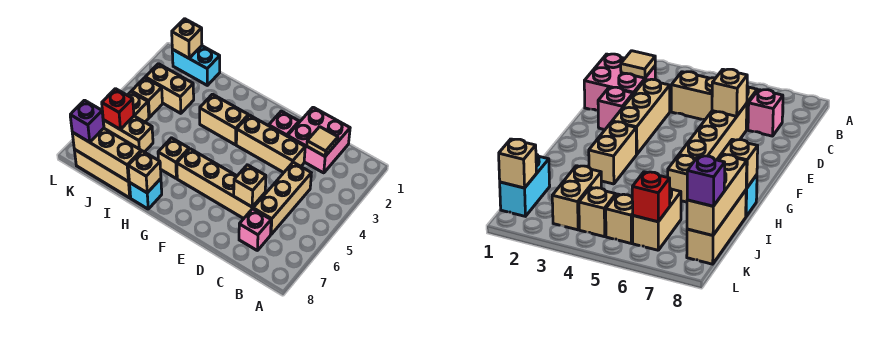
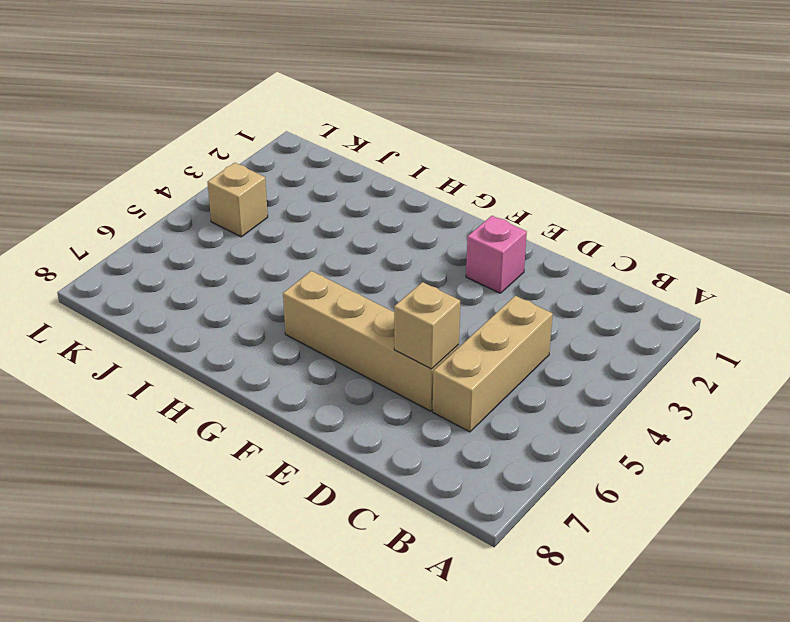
none -> pink 2x2 brick [288,107,350,173]
none -> pink 1x1 brick [239,209,271,250]
none -> tan 1x3 brick [236,115,305,173]

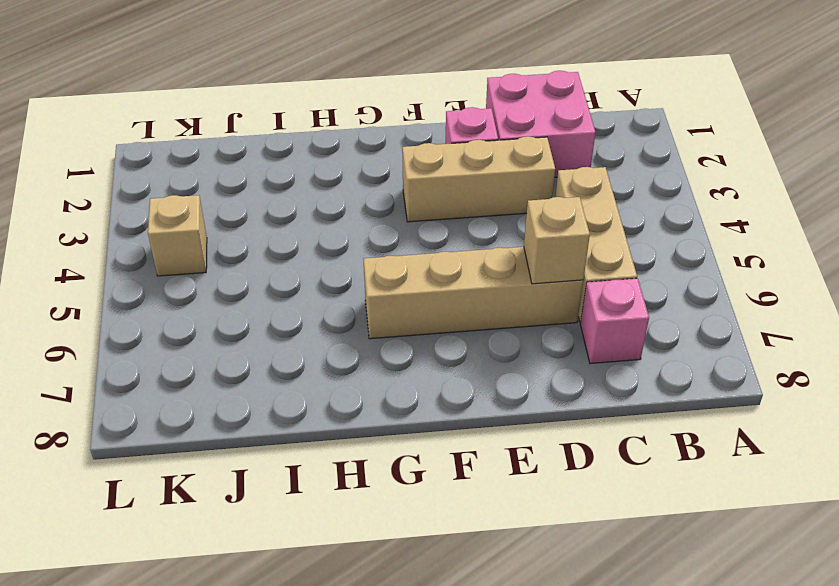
none -> tan 1x2 brick [200,94,248,145]
none -> tan 1x1 brick [158,138,189,178]
none -> cyan 1x1 brick [129,179,162,209]

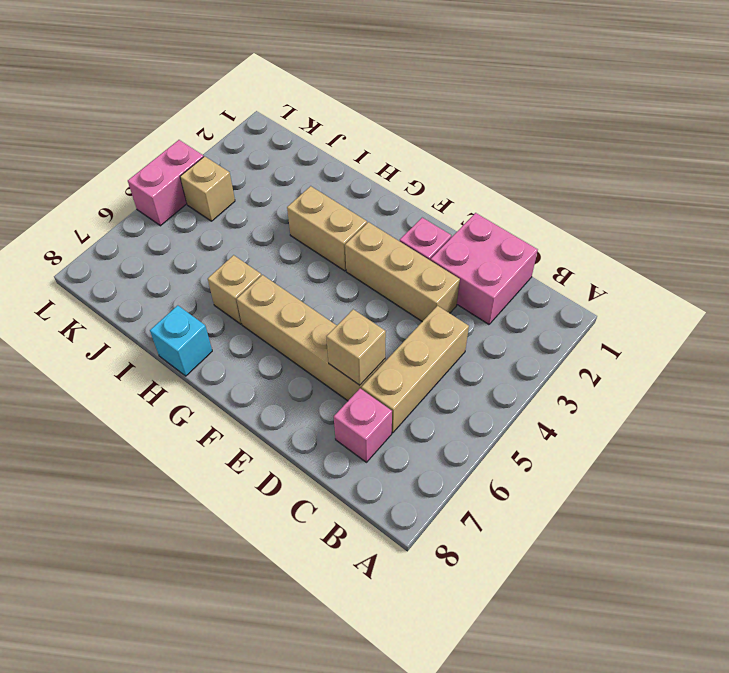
pink 1x2 brick [128,140,204,226] -> none
none -> tan 1x3 brick [74,149,131,198]
none -> cyan 1x2 brick [172,46,220,85]
none -> tan 1x2 brick [145,64,194,113]

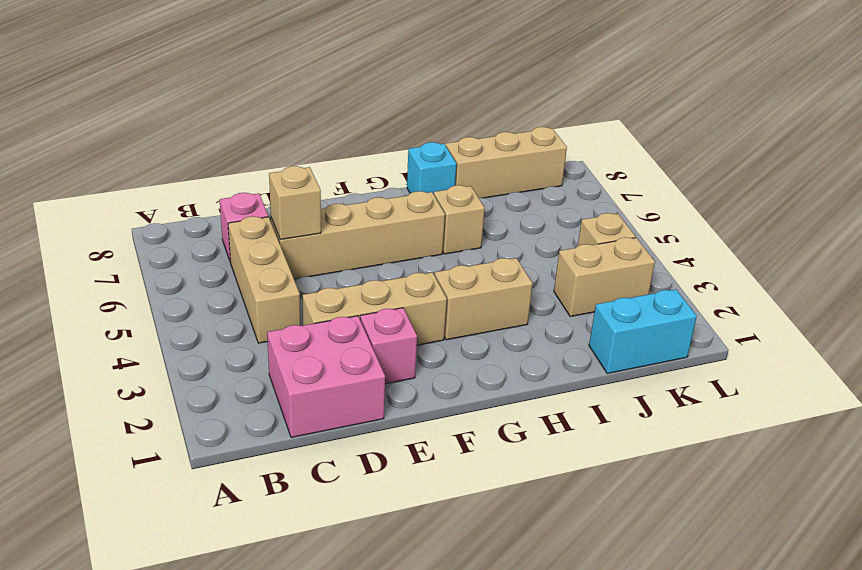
none -> tan 1x2 brick [103,116,153,152]
none -> tan 1x1 brick [127,92,149,122]
none -> tan 1x1 tile [307,127,338,156]

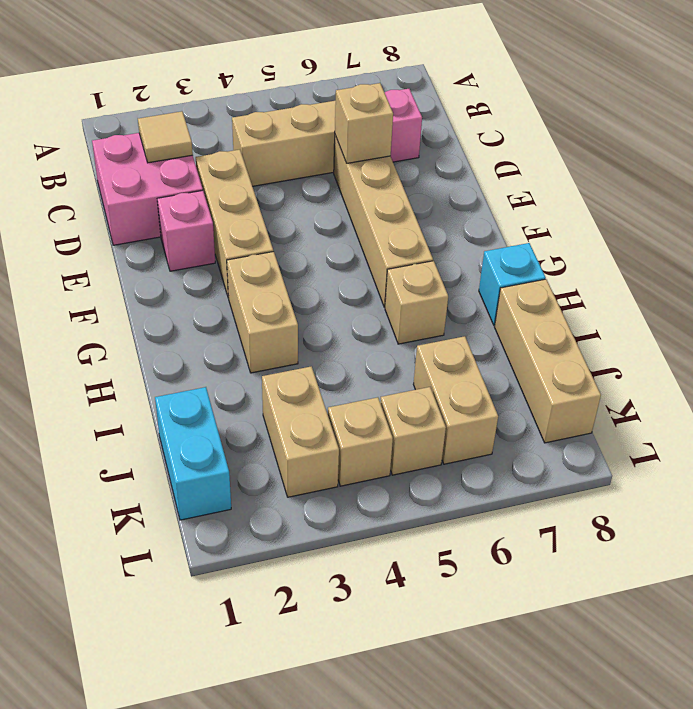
none -> tan 1x1 brick [128,151,161,193]
none -> tan 1x3 brick [72,128,141,182]
none -> tan 1x1 brick [172,19,202,58]

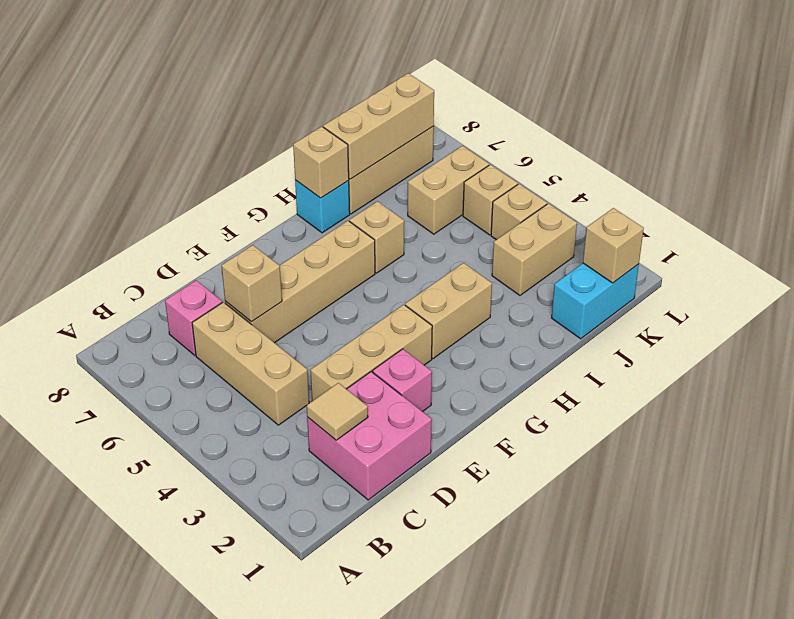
none -> red 1x1 brick [102,89,134,130]
none -> purple 1x1 brick [70,100,104,142]

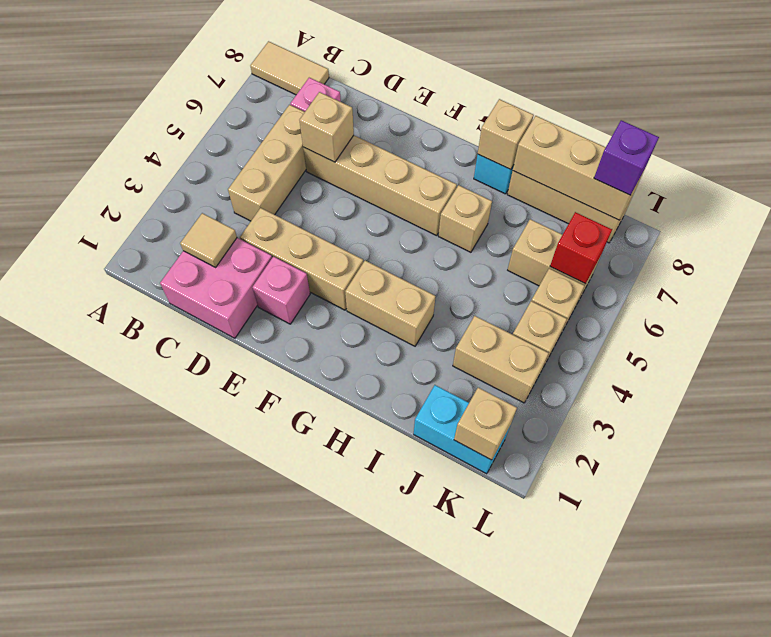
tan 1x2 tile [250,41,329,95] -> none

